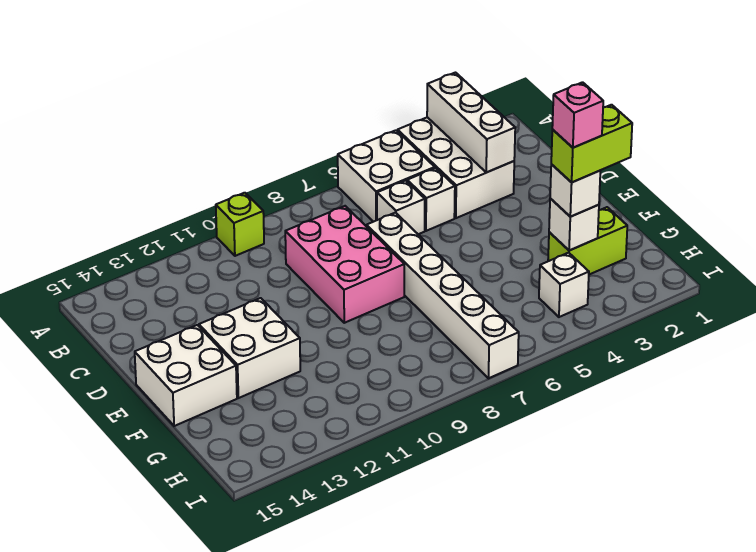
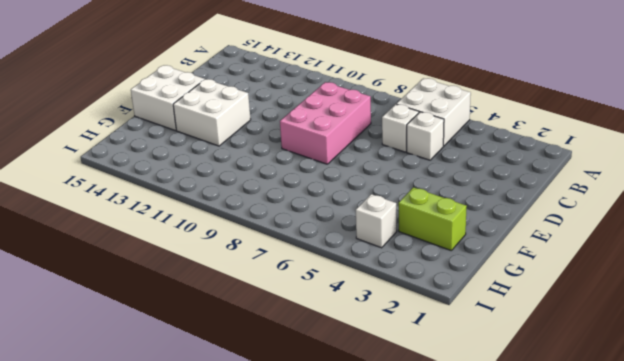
none -> white 2x3 brick [398,117,514,218]
none -> lime 1x1 brick [216,193,264,256]
none -> white 1x6 brick [367,213,519,378]

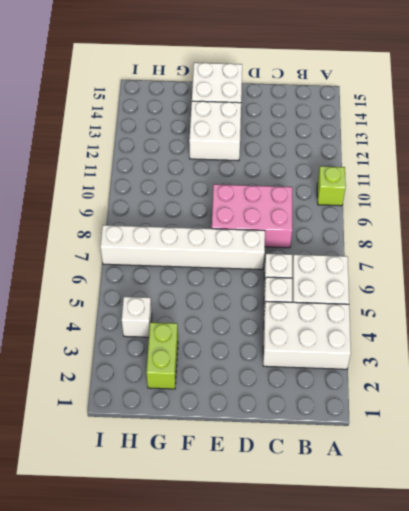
none -> white 1x3 brick [427,73,515,172]
none -> white 1x1 brick [549,199,599,251]
none -> white 1x1 brick [550,164,600,217]

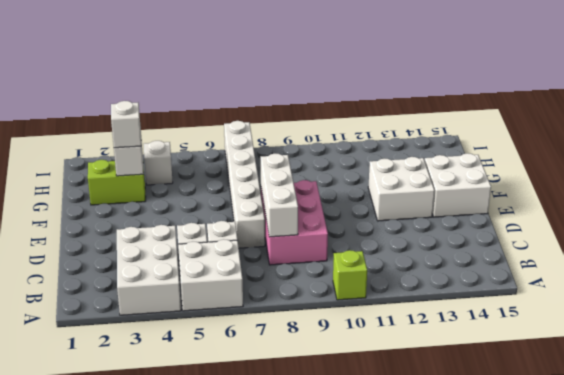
white 1x3 brick [261,154,298,237] -> white 1x3 brick moved to [427,73,515,172]
none -> lime 1x2 brick [551,105,632,182]
none -> pink 1x1 brick [552,82,603,148]

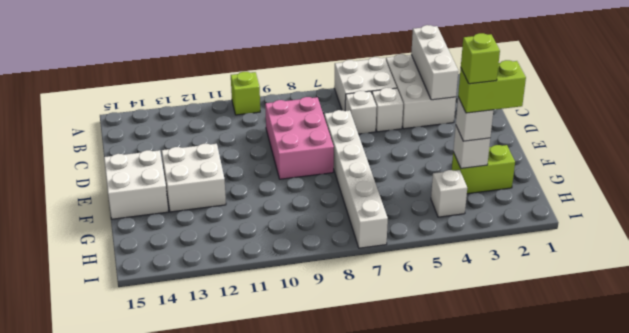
lime 1x1 brick [461,33,500,84] -> pink 1x1 brick [552,82,603,148]

